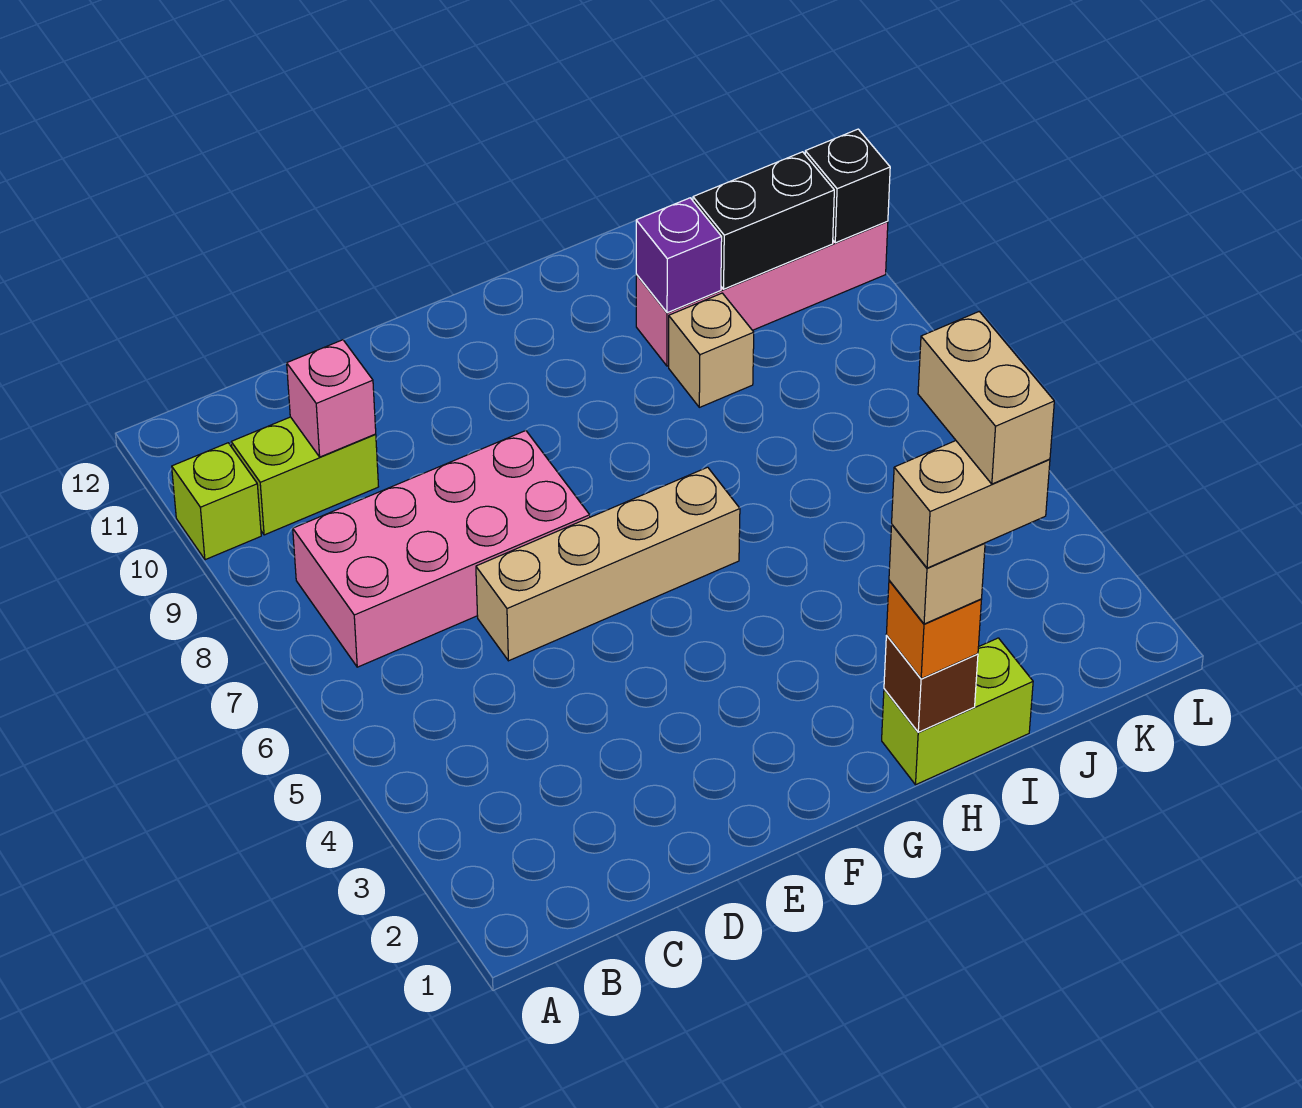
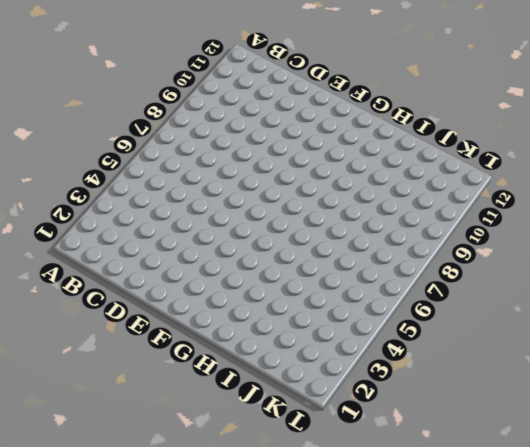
none -> lime 1x1 brick [172,443,261,560]
none -> pink 2x4 brick [293,430,590,667]
none -> lime 1x2 brick [231,417,379,535]

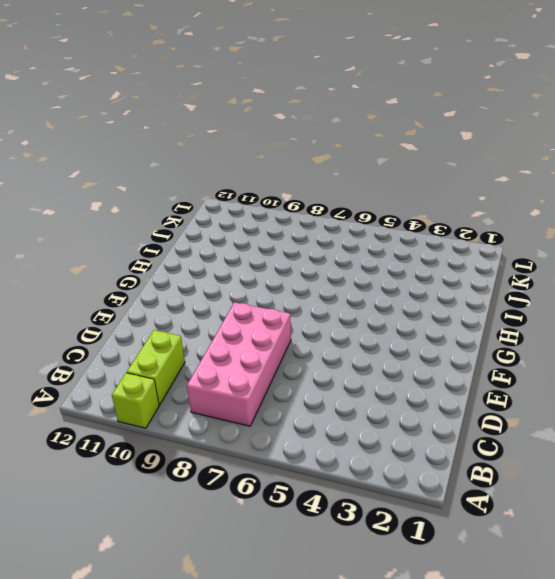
none -> tan 1x4 brick [476,467,740,661]
none -> lime 1x2 brick [882,638,1033,785]
none -> tan 1x1 brick [669,293,754,407]

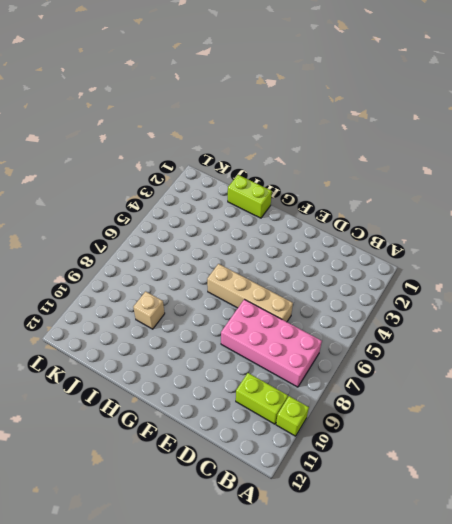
none -> pink 1x4 brick [636,221,888,366]
none -> pink 1x1 brick [287,340,376,457]
none -> brown 1x1 brick [884,636,978,732]

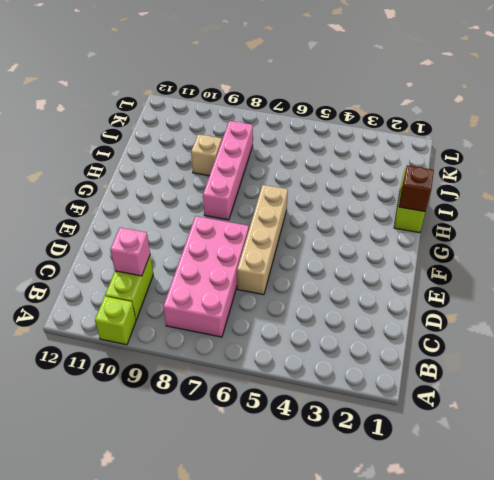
pink 1x4 brick [203,121,253,220] -> pink 1x4 brick moved to [636,221,888,366]
none -> purple 1x1 brick [636,198,722,313]
none -> black 1x2 brick [693,152,834,289]
none -> black 1x1 brick [805,129,890,243]

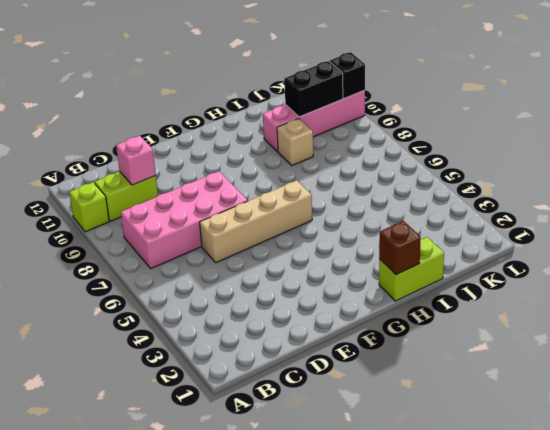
none -> purple 1x1 brick [636,198,722,313]
none -> orange 1x1 brick [886,581,981,679]
none -> tan 1x1 brick [889,525,985,624]

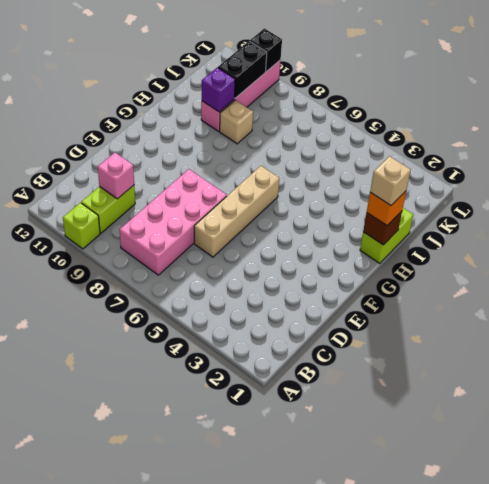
none -> tan 1x2 brick [892,441,1050,568]
none -> tan 1x2 brick [918,312,1054,484]

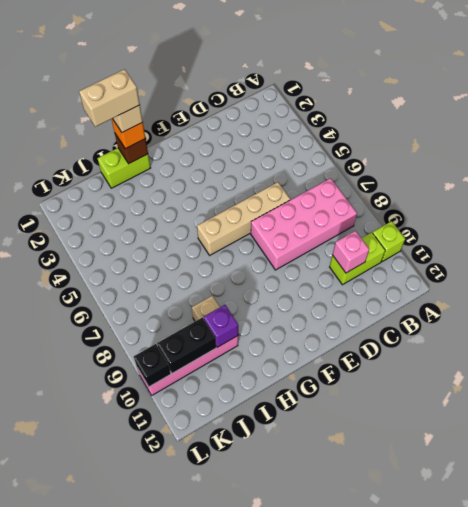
none -> tan 1x2 brick [918,312,1054,484]

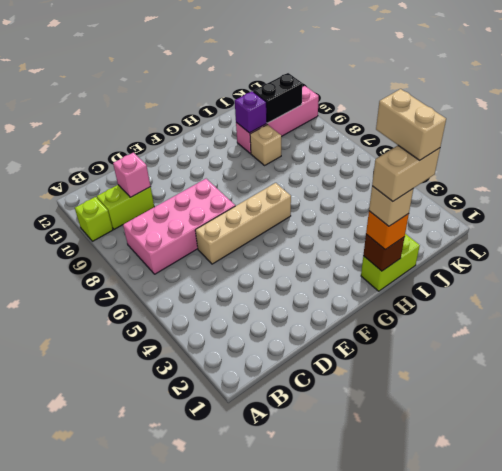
none -> black 1x1 brick [805,129,890,243]

